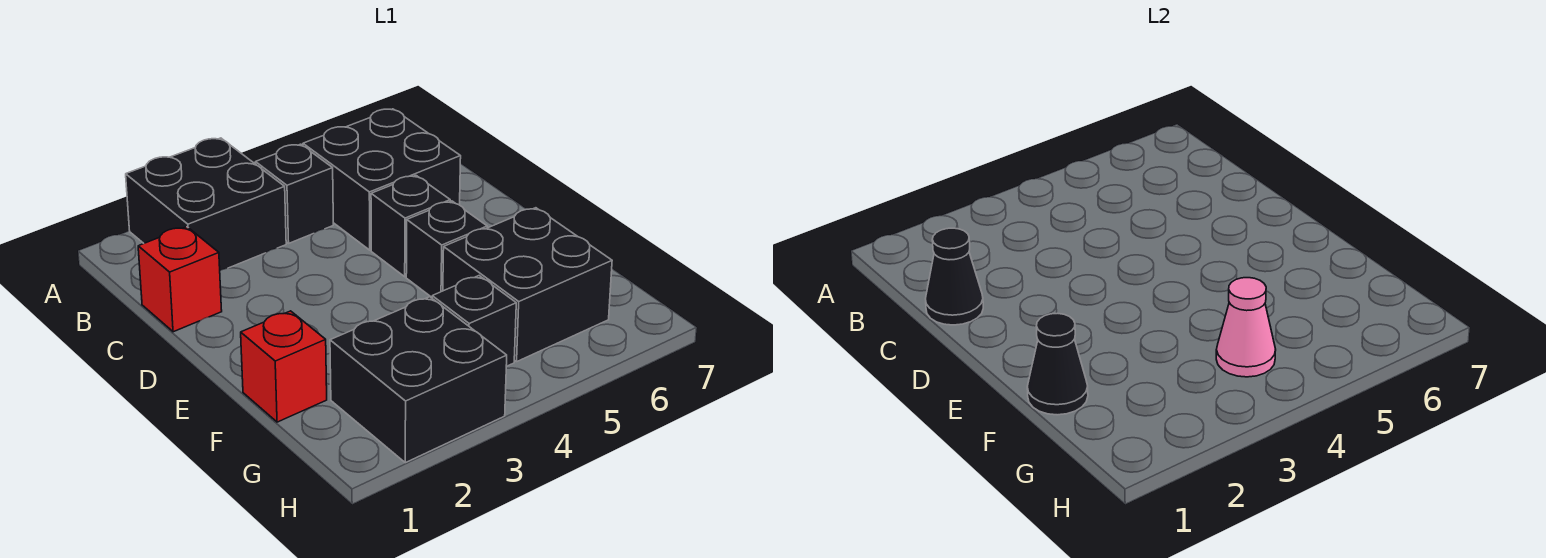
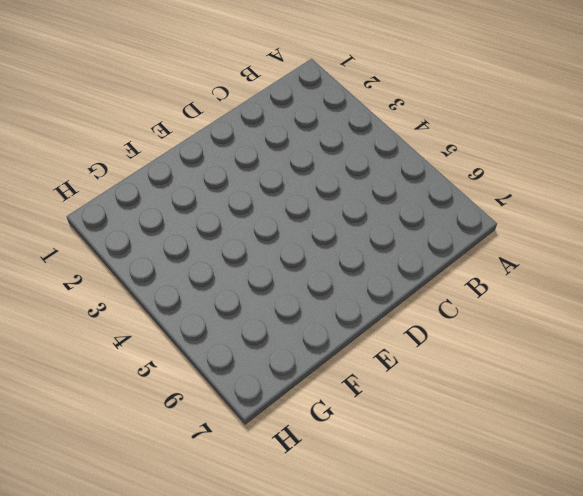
none -> black 2x2 brick [126,138,286,271]
none -> black 1x1 brick [255,144,333,243]
none -> black 2x2 brick [303,109,461,250]

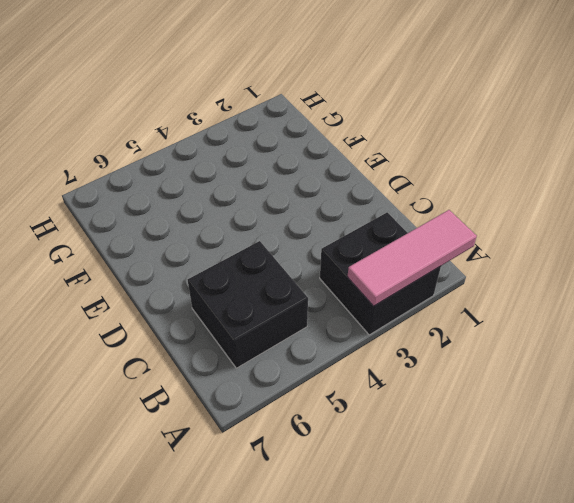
pink 1x3 tile [348,210,477,306] -> none
none -> black 1x1 brick [255,144,333,243]
none -> red 1x1 brick [138,227,222,332]
none -> black 1x1 brick [371,176,450,277]

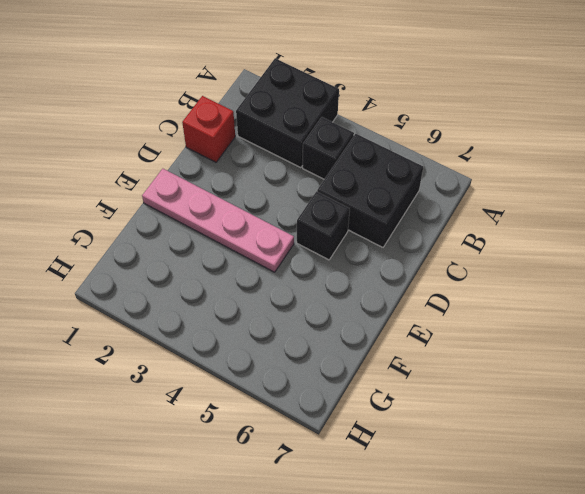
pink 1x4 plate [142,169,294,272] -> none
none -> black 1x1 brick [406,201,487,297]
none -> red 1x1 brick [241,311,327,422]
none -> black 2x2 brick [443,208,612,362]

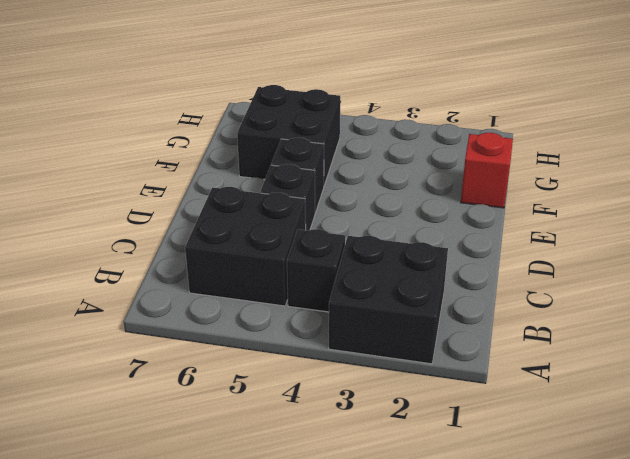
none -> red 1x1 brick [138,227,222,332]
none -> black 2x2 brick [330,297,507,463]
none -> black 1x1 brick [432,276,516,366]

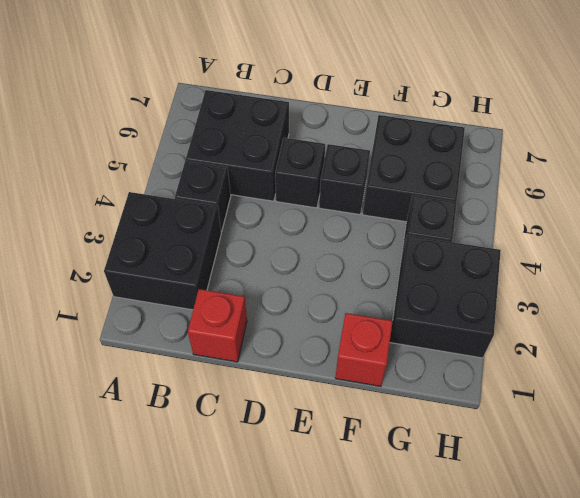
none -> black 1x1 cone [926,228,983,325]
none -> black 1x1 cone [1027,313,1088,415]
none -> pink 1x1 cone [1216,278,1276,377]

